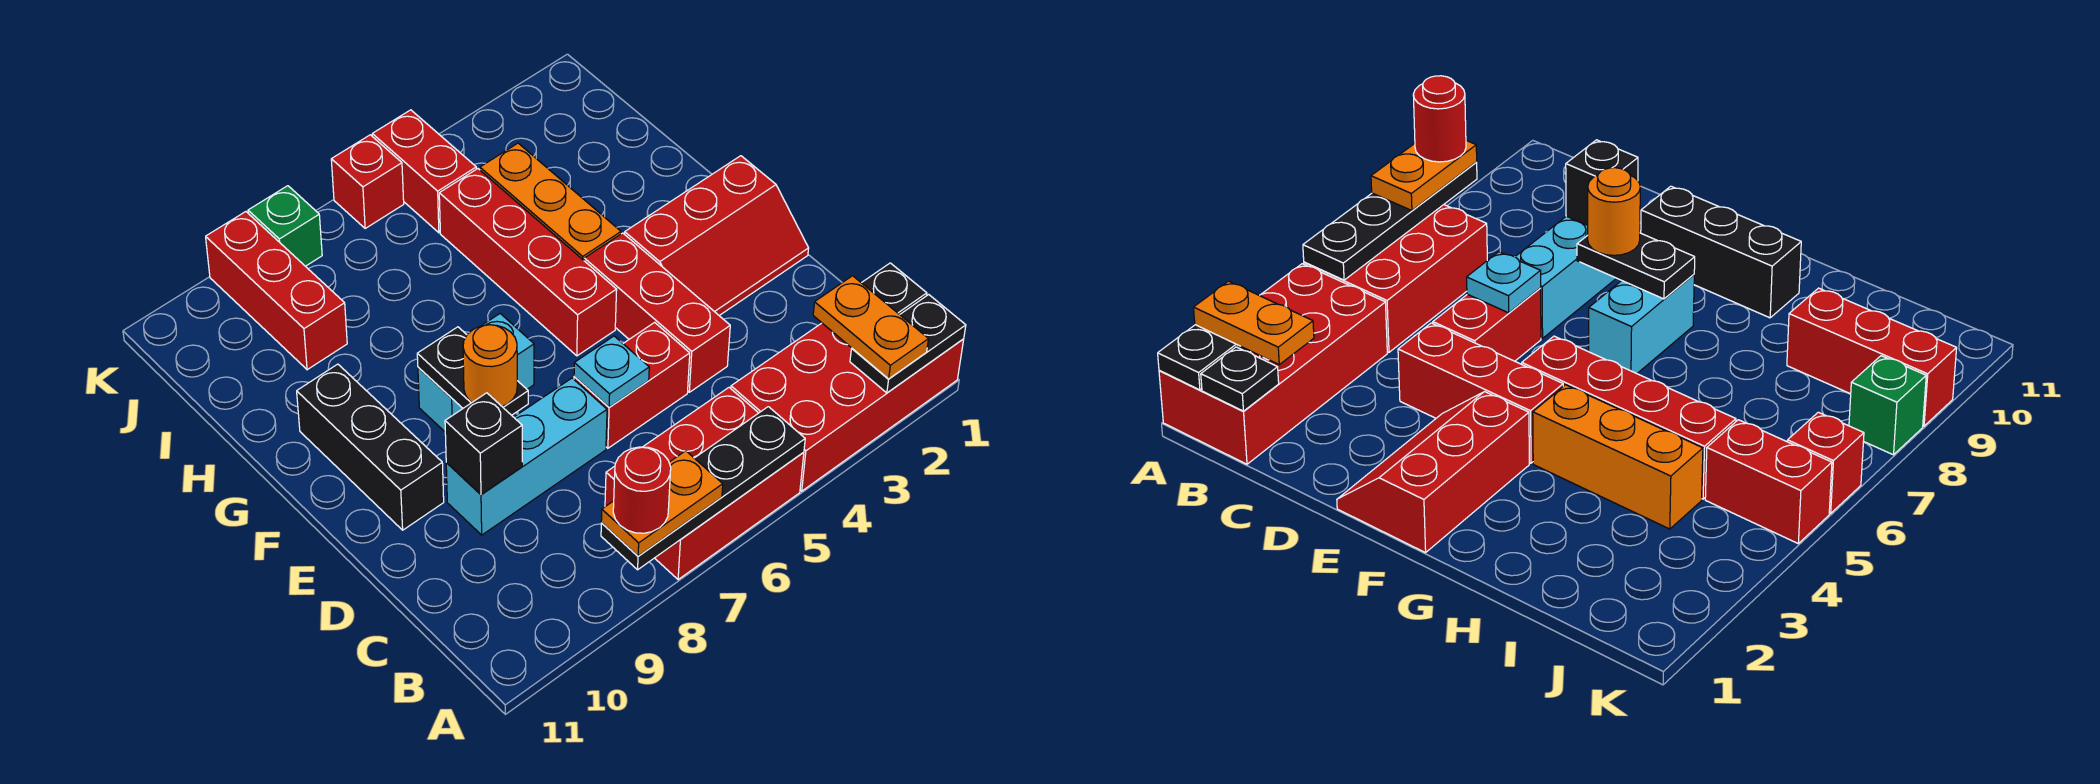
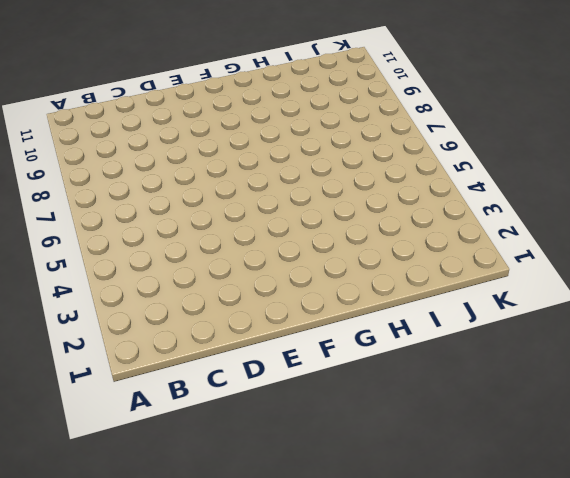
none -> red 2x4 brick [731,323,964,491]
none -> red 2x3 brick [605,388,804,580]
none -> red 1x3 brick [584,233,730,392]

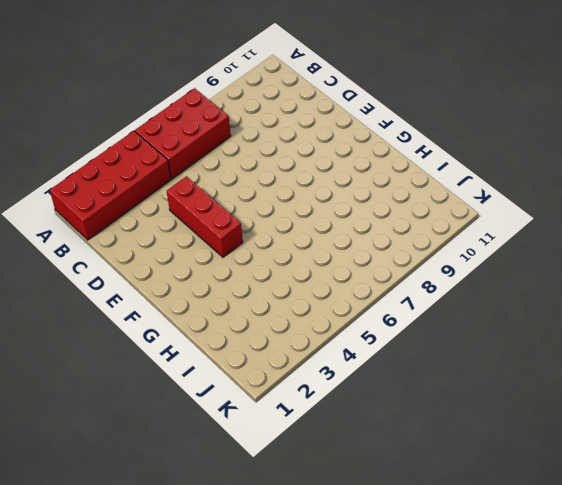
none -> red 1x2 brick [574,322,690,448]
none -> cyan 1x3 brick [446,378,607,535]
none -> red 2x3 slope [625,156,809,315]

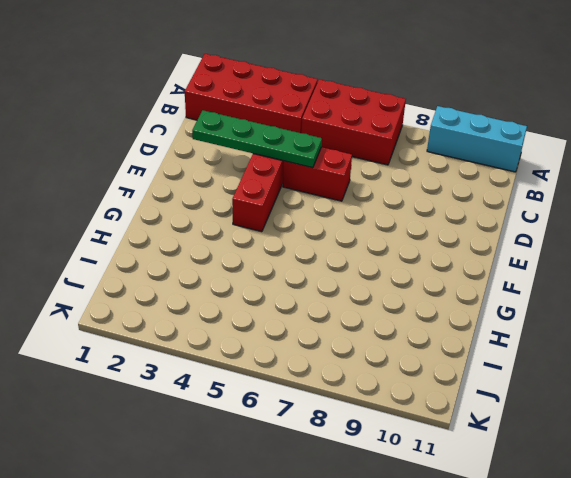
cyan 1x3 brick [427,106,527,172] -> cyan 1x3 brick moved to [446,378,607,535]
green 1x4 plate [192,110,322,168] -> none
none -> red 2x3 slope [625,156,809,315]
none -> black 1x3 brick [297,364,444,530]
none -> red 1x4 brick [439,169,617,356]

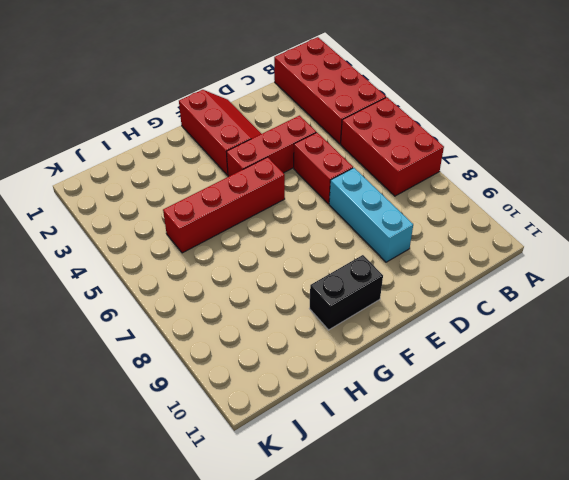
black 1x2 brick [310,255,383,330] -> black 1x3 brick [297,364,444,530]
none -> cyan 1x2 brick [418,314,534,432]
none -> orange 1x3 brick [480,143,621,260]
none -> red 1x3 brick [206,212,347,370]

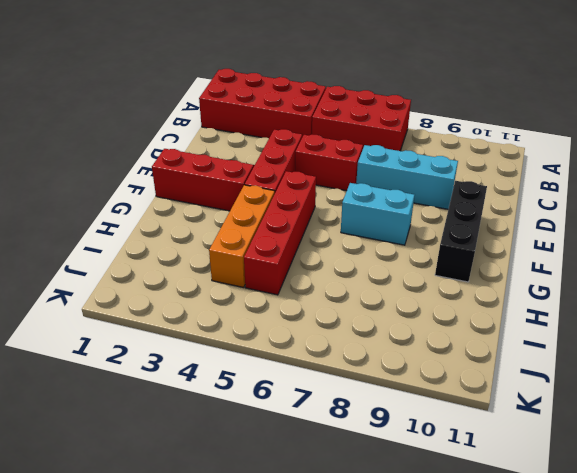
none -> red 1x3 brick [206,212,347,370]
none -> red 1x2 brick [372,110,476,233]
none -> red 1x1 brick [331,135,404,229]

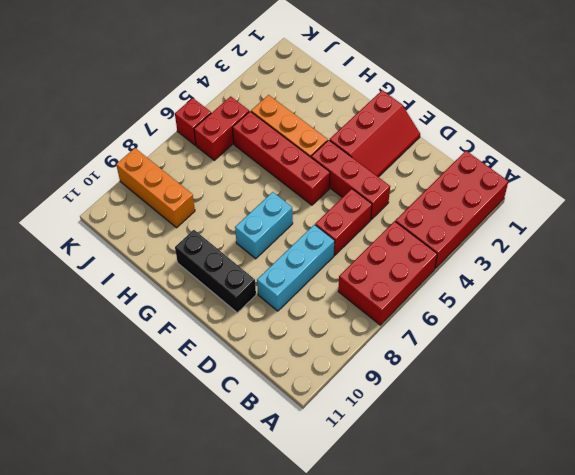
orange 1x3 brick [116,148,195,228] -> red 1x3 brick [206,212,347,370]
red 1x2 brick [194,96,249,160] -> red 1x2 brick turned to [372,110,476,233]
none -> green 1x1 brick [248,186,322,266]
none -> black 1x2 plate [850,295,966,393]
none -> black 1x4 plate [601,407,805,570]

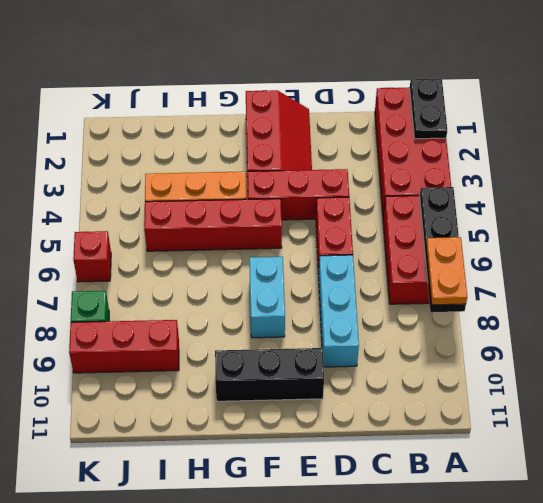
none -> red 1x2 brick [372,110,476,233]
none -> black 1x1 plate [862,263,927,315]
none -> cyan 1x1 plate [574,336,649,407]

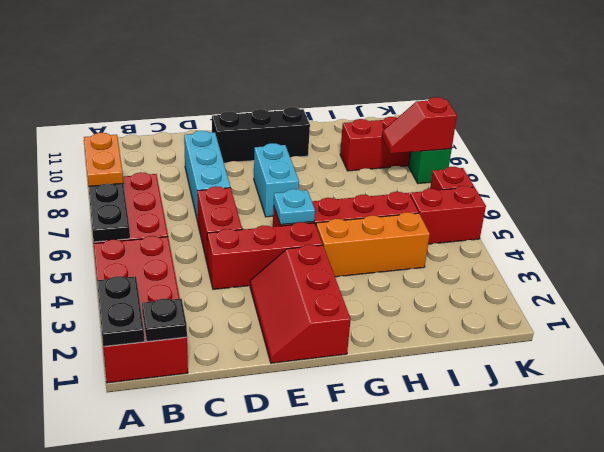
cyan 1x1 plate [274,189,315,225] -> cyan 1x1 plate moved to [574,336,649,407]
red 1x2 slope [382,97,457,154] -> none
none -> black 1x1 brick [445,393,522,494]
none -> black 1x2 plate [417,327,528,415]
none -> orange 1x2 plate [813,276,928,379]

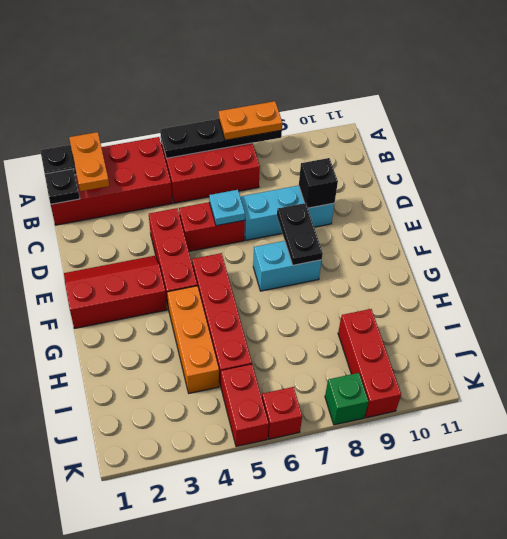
none -> black 1x3 brick [297,364,444,530]
none -> orange 1x1 round brick [463,325,517,406]
none -> red 1x1 round brick [613,447,671,533]

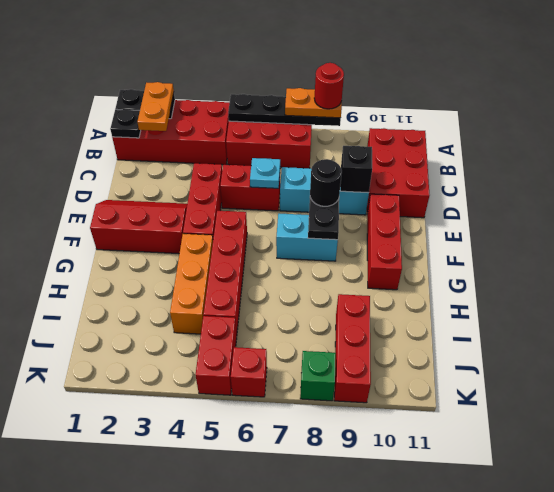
red 2x3 brick [367,128,430,218] -> none
black 1x1 round brick [310,159,342,206] -> orange 1x1 round brick [463,325,517,406]
red 1x3 brick [367,194,402,290] -> black 1x3 brick [297,364,444,530]

